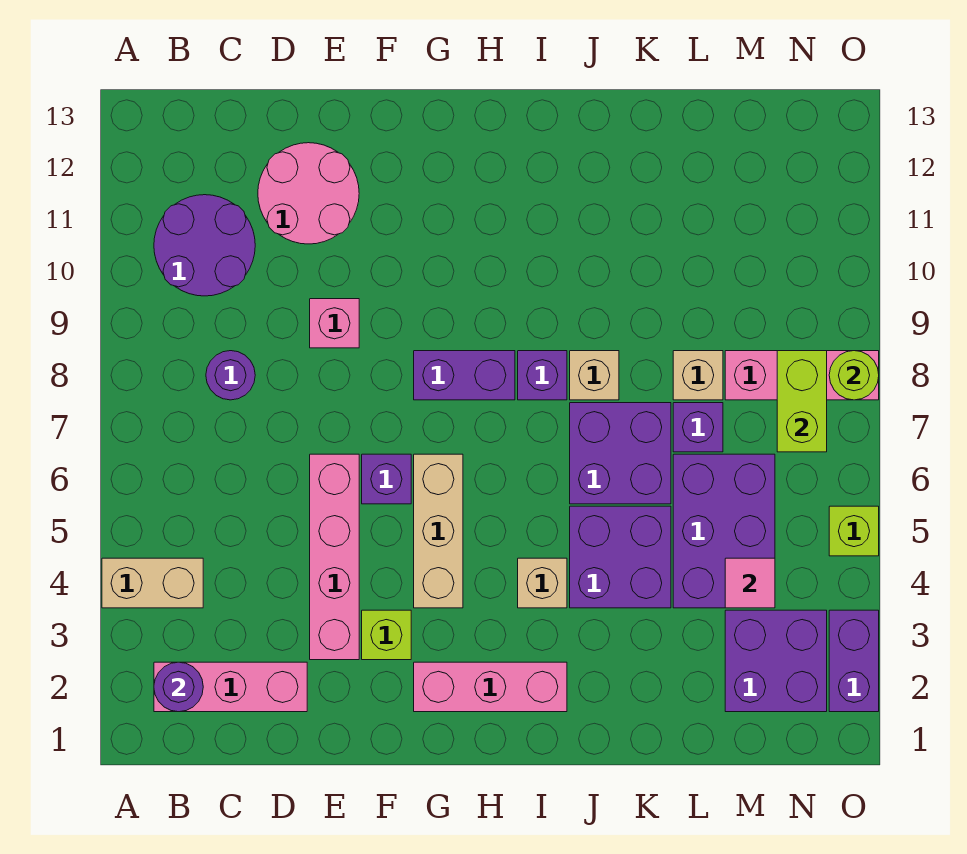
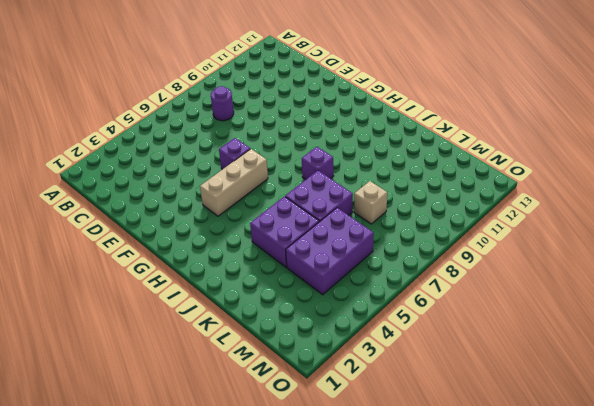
none -> tan 1x2 brick [102,558,203,608]
none -> pink 1x3 brick [154,662,307,712]
none -> purple 2x2 round brick [154,195,255,296]

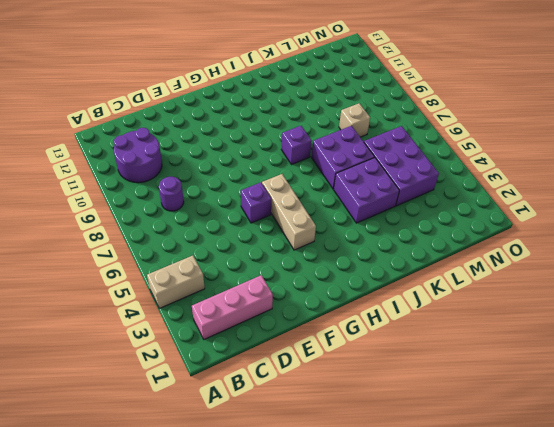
none -> pink 2x2 round brick [258,143,359,244]
none -> pink 1x4 brick [310,454,359,660]
none -> pink 1x1 brick [310,299,359,348]

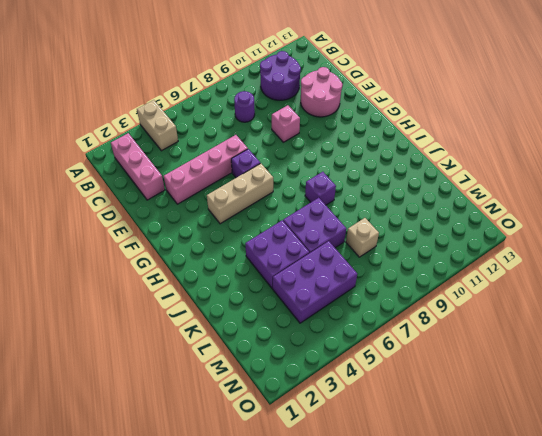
none -> lime 1x1 brick [362,610,411,660]
none -> pink 1x3 brick [414,662,567,712]
none -> purple 1x2 brick [414,351,515,400]

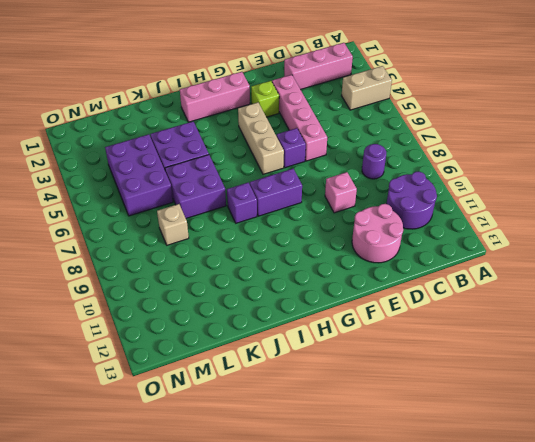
none -> tan 1x1 brick [518,558,567,608]
none -> tan 1x1 brick [570,351,619,400]
none -> purple 1x1 brick [673,403,723,452]

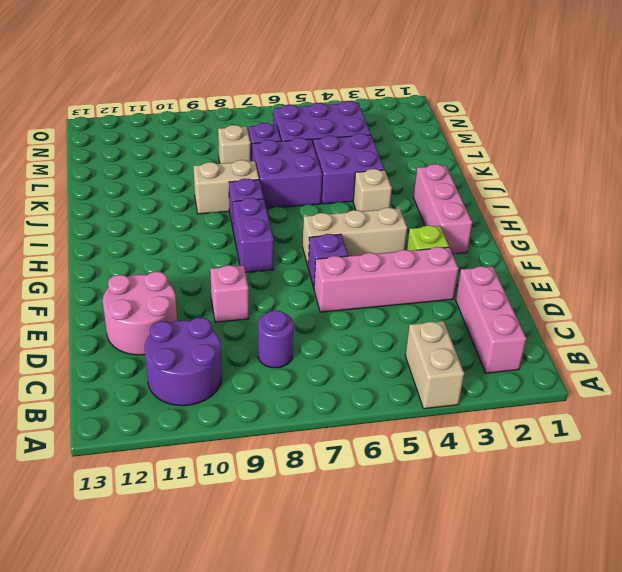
tan 1x2 brick [193,160,259,214] -> tan 1x1 brick [570,351,619,400]
none -> purple 2x2 brick [725,610,827,712]
none -> pink 1x3 brick [725,351,879,400]
none -> purple 1x2 brick [829,610,879,712]

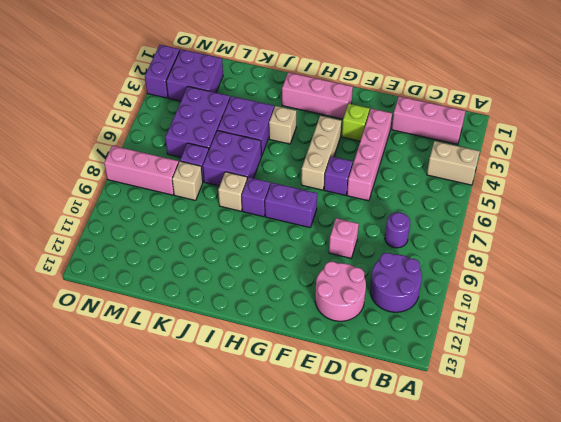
none -> lime 1x1 brick [829,506,879,556]
none -> purple 1x1 round brick [154,662,203,712]
none -> pink 1x1 tile [725,558,775,608]

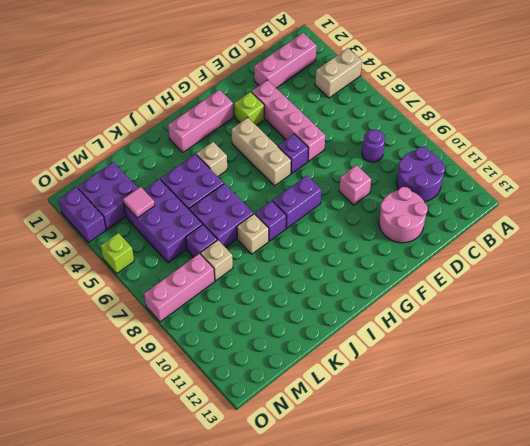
none -> purple 1x1 round brick [154,662,203,712]
none -> lime 1x2 brick [777,351,827,452]
none -> lime 1x1 round brick [829,351,879,400]

